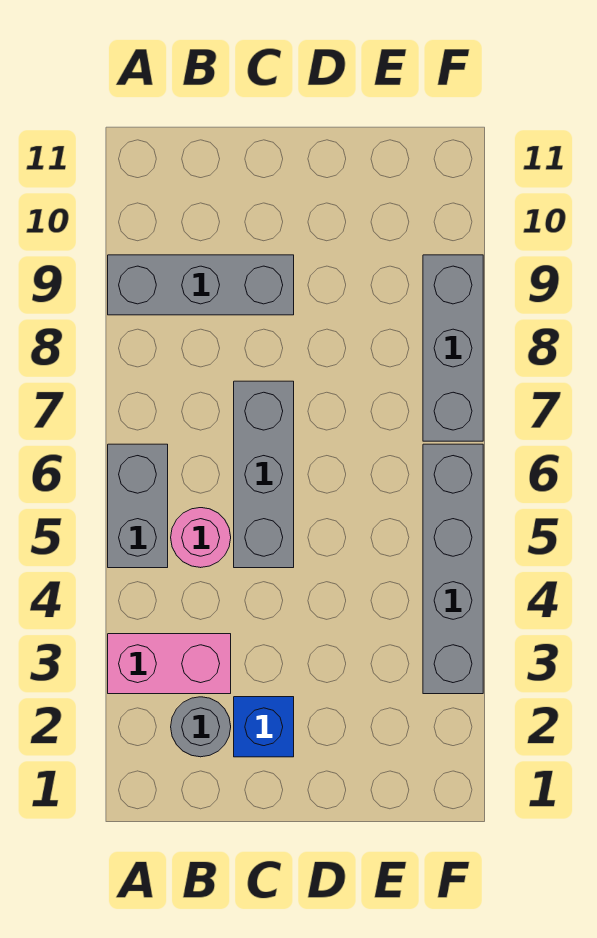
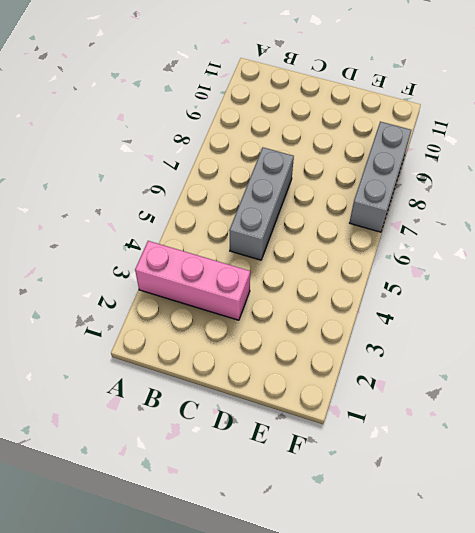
pink 1x3 brick [135,241,250,320] -> pink 1x2 brick [108,634,231,694]
none -> grey 1x2 brick [108,444,168,568]
none -> grey 1x3 brick [108,255,294,315]

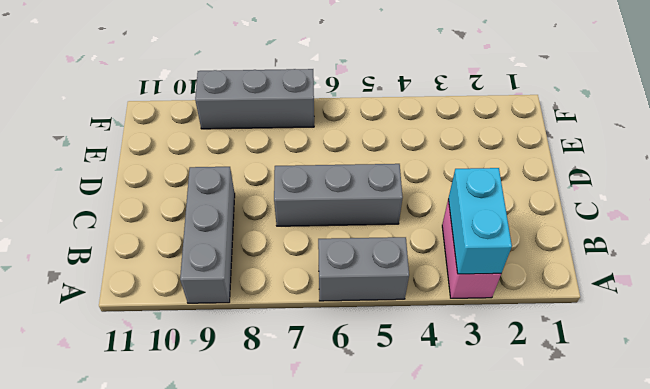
cyan 1x2 brick [448,168,512,274] -> none
none -> grey 1x1 round brick [171,697,231,757]
none -> pink 1x1 round brick [171,508,231,568]

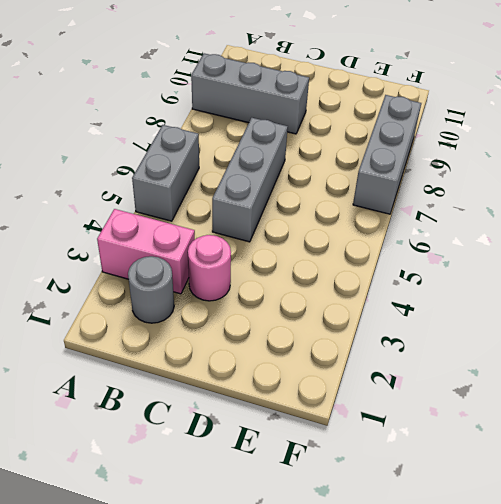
pink 1x1 round brick [188,235,231,301] -> pink 1x1 round brick moved to [171,508,231,568]
none -> blue 1x1 brick [234,697,294,757]
none -> grey 1x4 brick [423,444,483,694]

